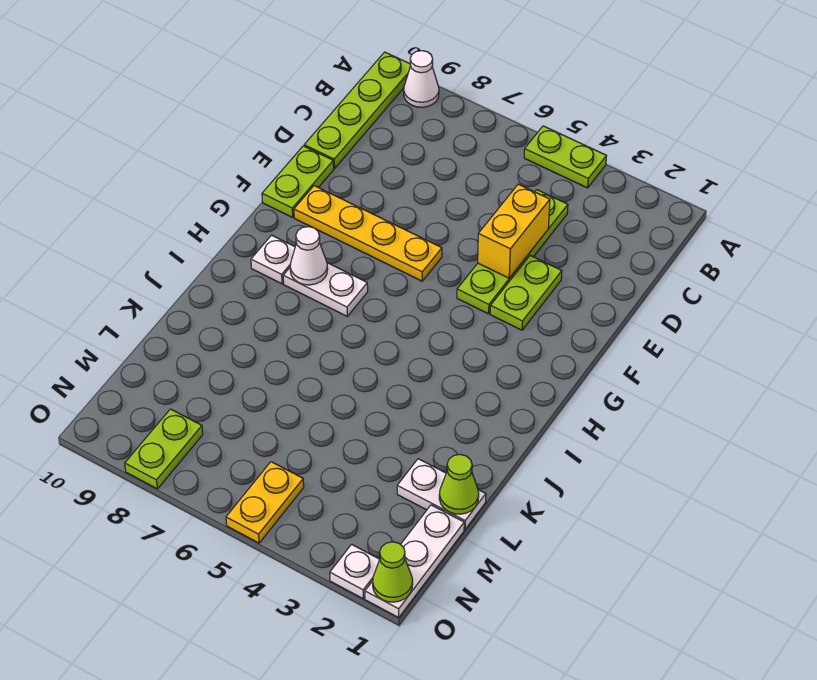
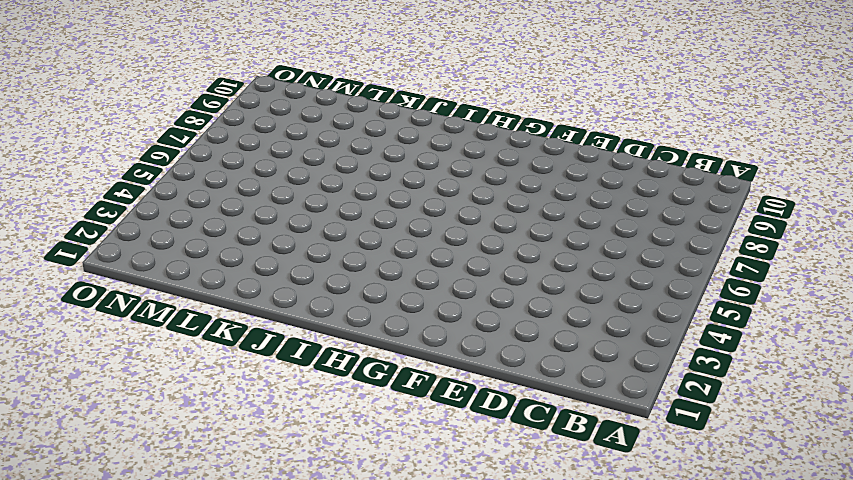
none -> lime 1x2 plate [524,126,606,188]
none -> white 1x1 cone [404,51,439,107]
none -> lime 1x4 plate [304,52,411,169]

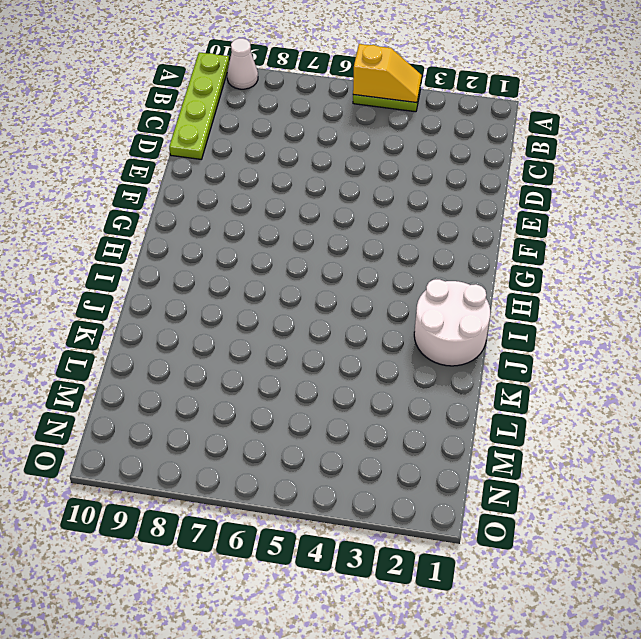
yellow 1x2 slope [353,44,422,103] -> none
white 2x2 round brick [414,279,490,366] -> none
none -> lime 1x4 plate [457,190,568,314]
none -> lime 1x2 plate [490,255,562,330]
none -> lime 1x2 plate [262,146,334,217]

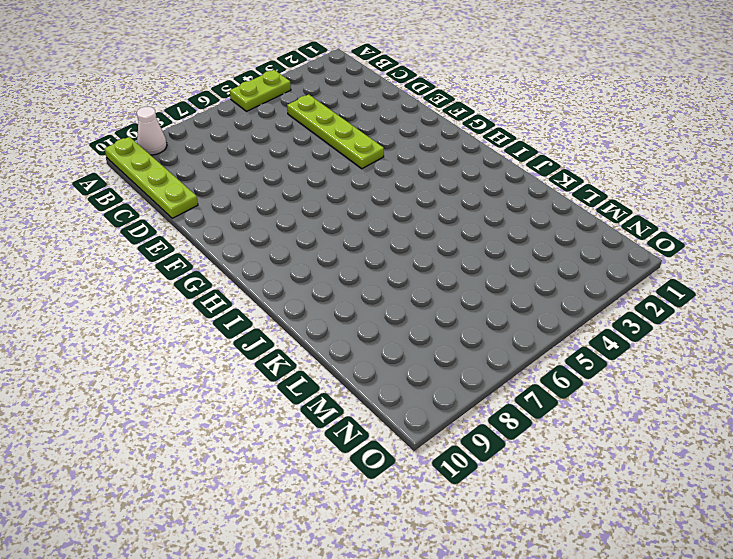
none -> lime 1x2 plate [490,255,562,330]
none -> lime 1x2 plate [262,146,334,217]
none -> yellow 1x4 plate [294,186,442,281]

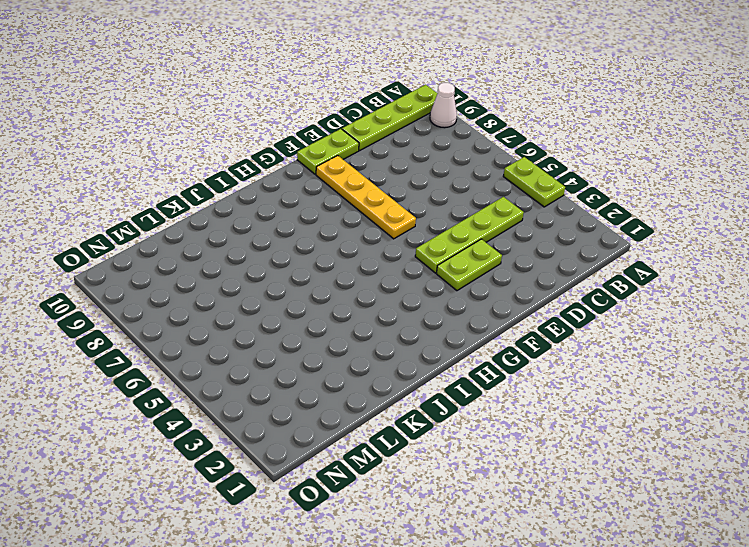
none -> white 1x2 plate [283,263,368,316]
none -> white 1x1 plate [251,235,295,284]
none -> white 1x2 plate [397,459,486,529]

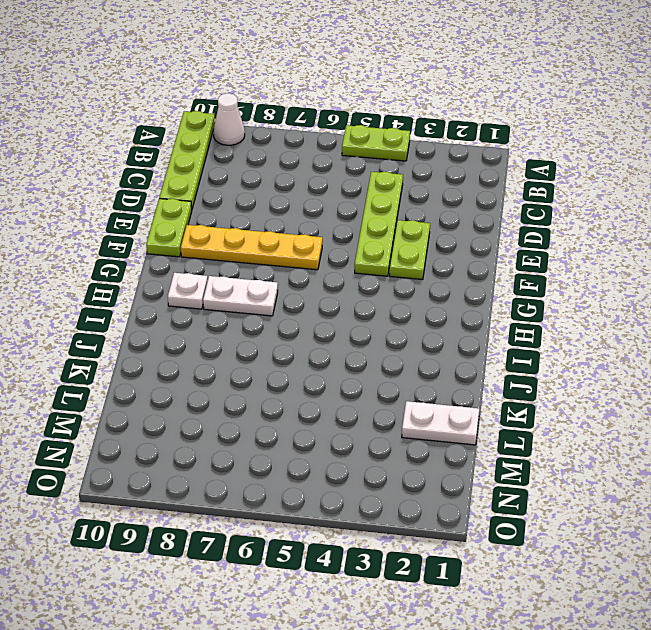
none -> white 1x3 plate [365,505,464,617]
none -> yellow 1x2 plate [226,462,304,543]
none -> lime 1x2 plate [125,409,203,489]

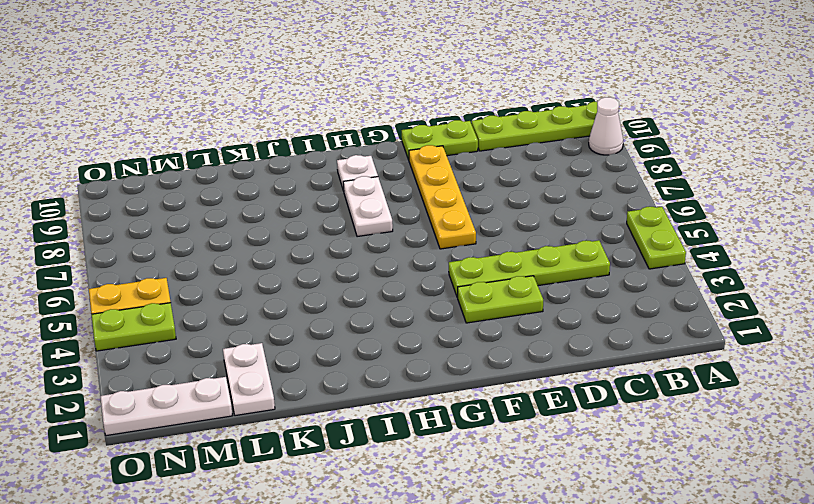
lime 1x2 plate [92,303,176,351] -> lime 1x2 plate moved to [125,409,203,489]
none -> white 1x1 plate [330,544,380,599]
none -> yellow 1x2 brick [478,184,550,278]
none -> white 1x1 cone [290,227,328,285]

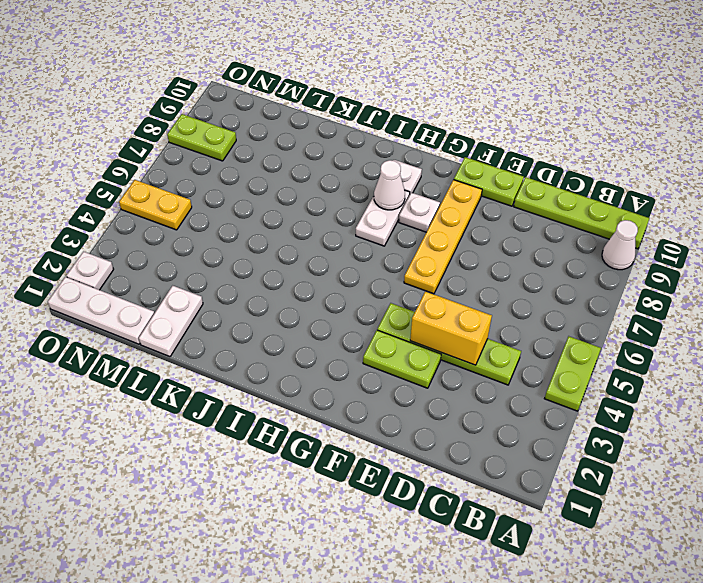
white 1x1 plate [399,193,440,232] -> none
none -> lime 1x1 cone [439,454,479,514]
none -> lime 1x1 cone [373,542,413,602]

